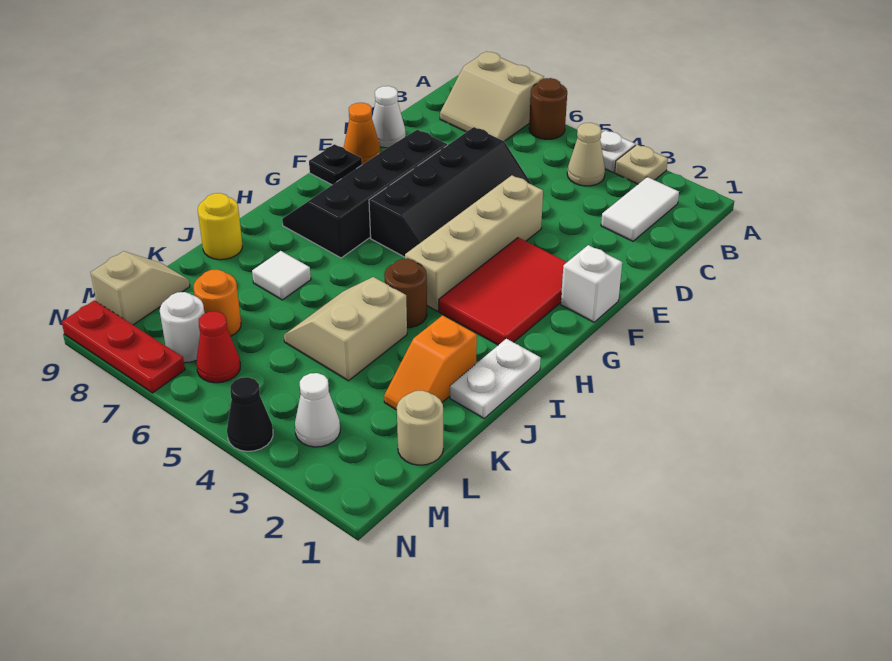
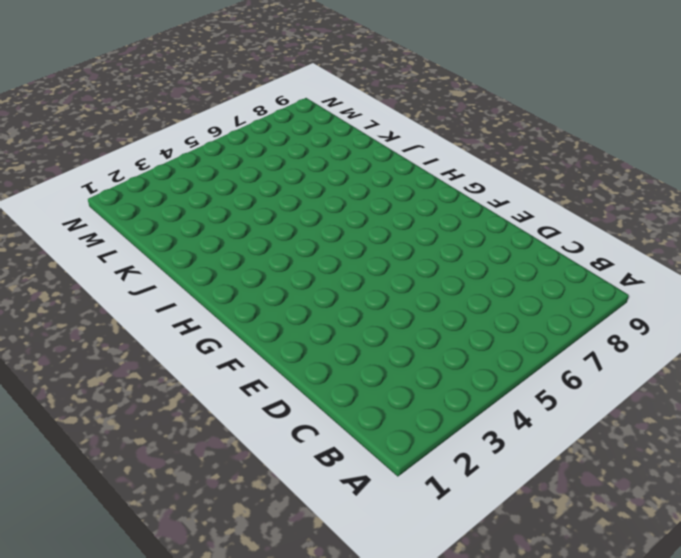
none -> tan 1x1 plate [615,145,668,184]
none -> white 1x1 plate [600,130,635,172]
none -> brown 1x1 round brick [529,78,567,139]

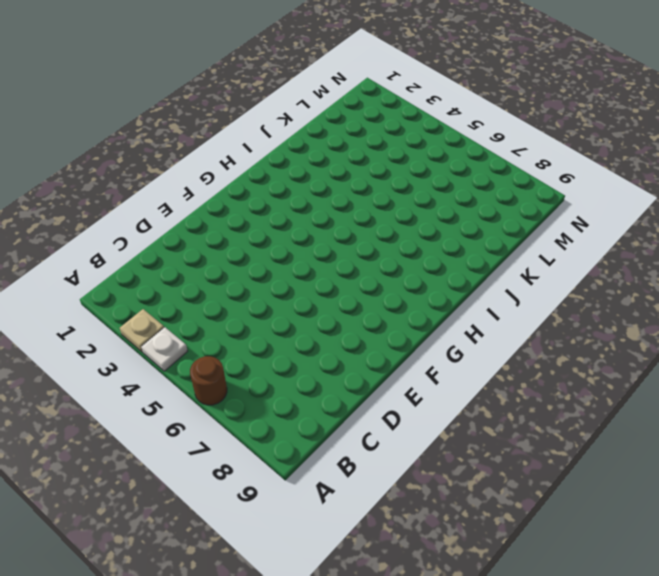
none -> tan 2x2 slope [440,51,544,141]
none -> white 1x2 tile [601,177,679,241]
none -> tan 1x1 cone [567,123,605,186]

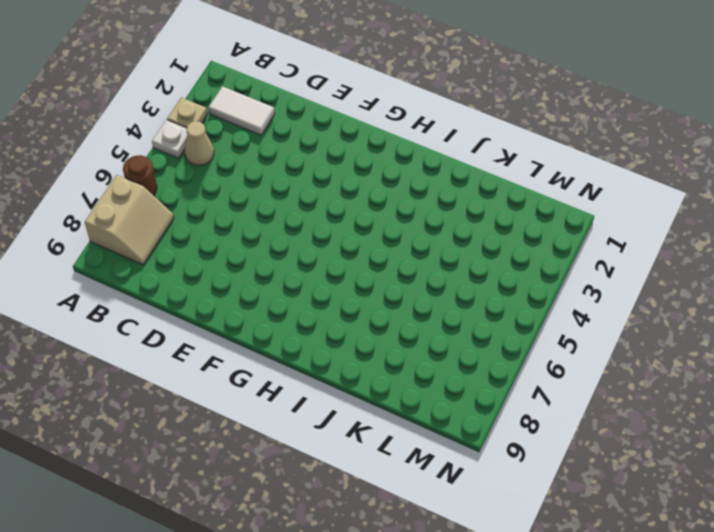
none -> black 2x4 slope [369,127,532,257]
none -> white 1x1 cone [372,86,406,148]
none -> tan 1x4 brick [405,175,543,311]

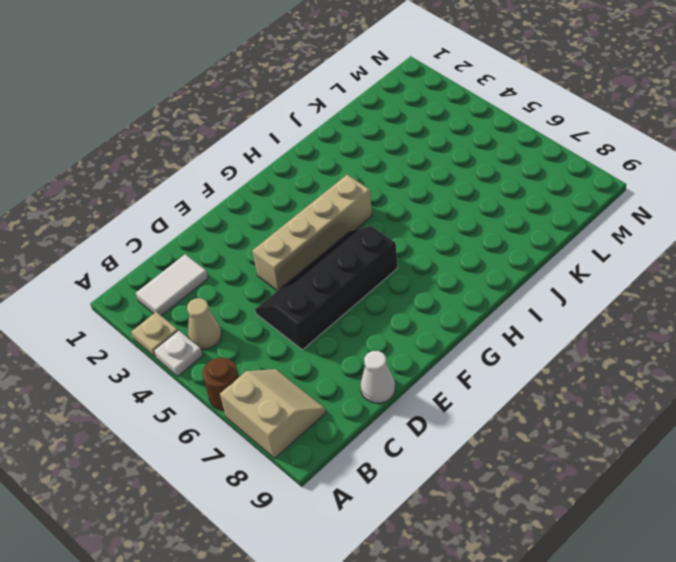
none -> black 2x4 slope [282,130,447,258]
none -> orange 1x1 cone [344,103,380,165]
none -> white 1x1 brick [561,245,622,322]

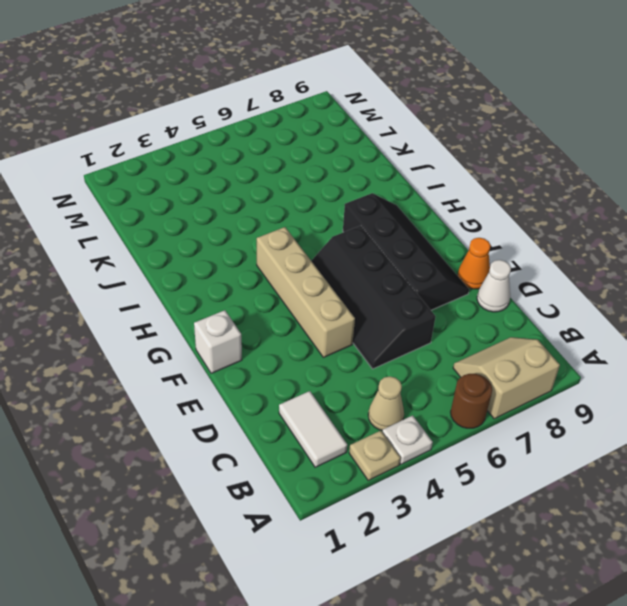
none -> red 2x3 tile [439,237,567,345]
none -> black 1x1 plate [309,144,362,185]
none -> white 1x2 plate [450,339,541,418]

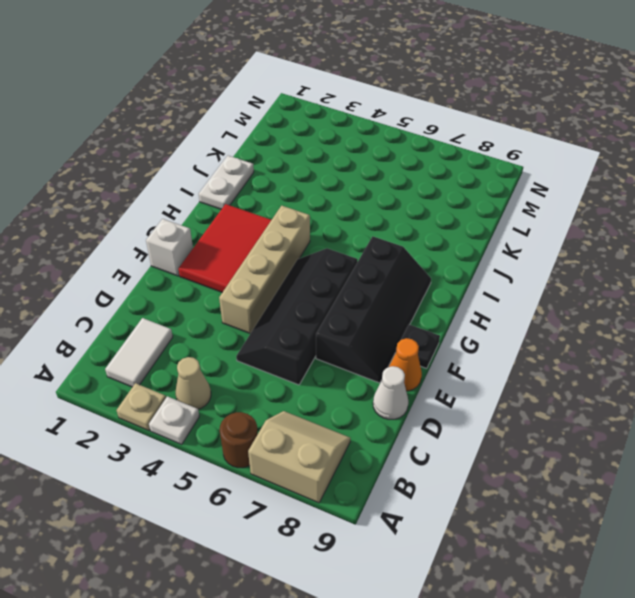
none -> brown 1x1 round brick [384,259,427,328]
none -> orange 1x2 slope [384,315,477,410]
none -> tan 2x2 slope [284,277,407,381]

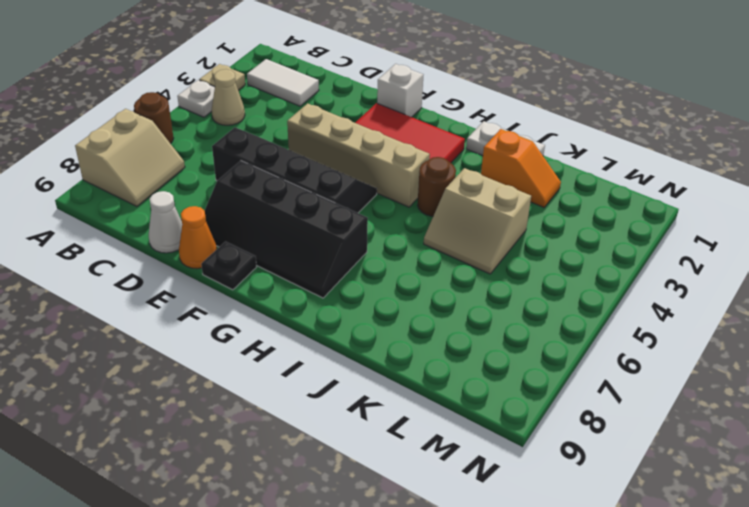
none -> white 1x1 tile [252,251,311,300]
none -> yellow 1x1 round brick [198,193,242,260]
none -> tan 1x1 round brick [397,390,443,465]

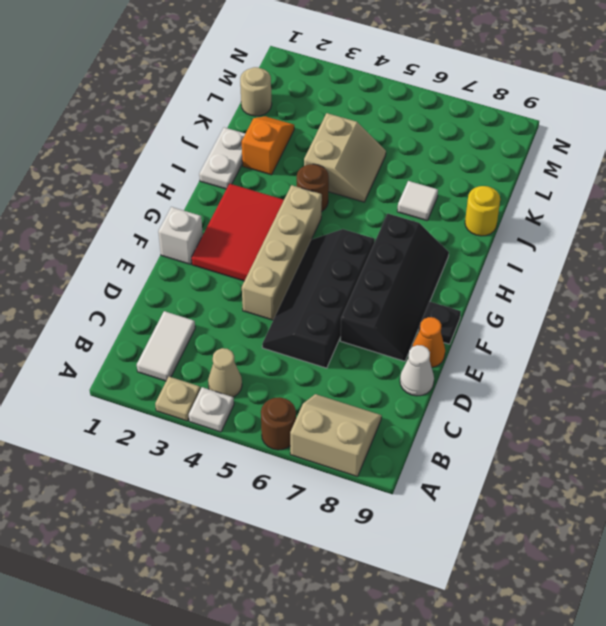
none -> orange 1x1 round brick [194,269,241,336]
none -> tan 1x2 slope [91,251,190,325]
none -> white 1x1 cone [295,373,340,447]

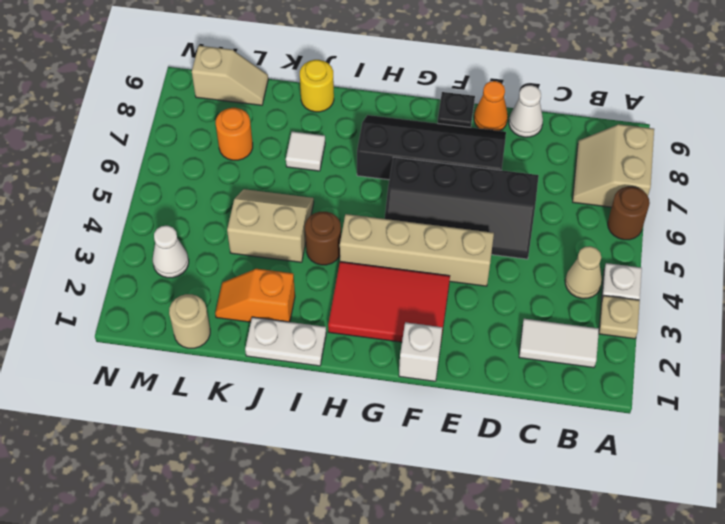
none -> red 1x1 cone [196,311,240,383]
none -> white 1x1 round brick [160,292,205,363]
none -> black 1x1 cone [227,377,273,451]

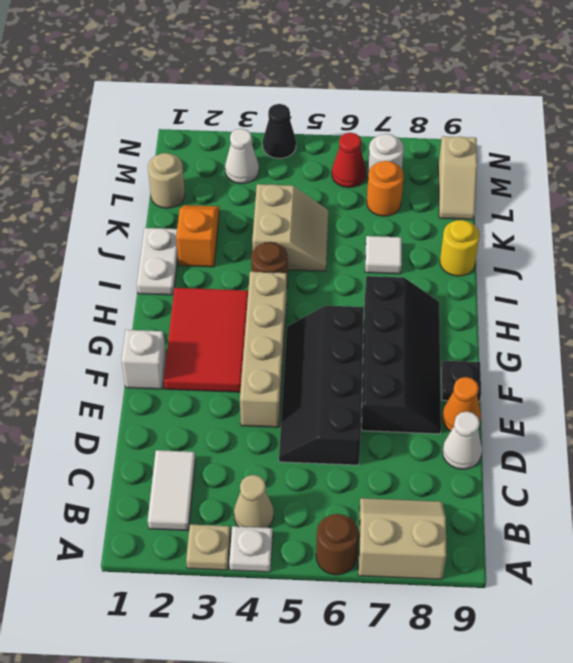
none -> red 1x3 plate [62,300,185,393]

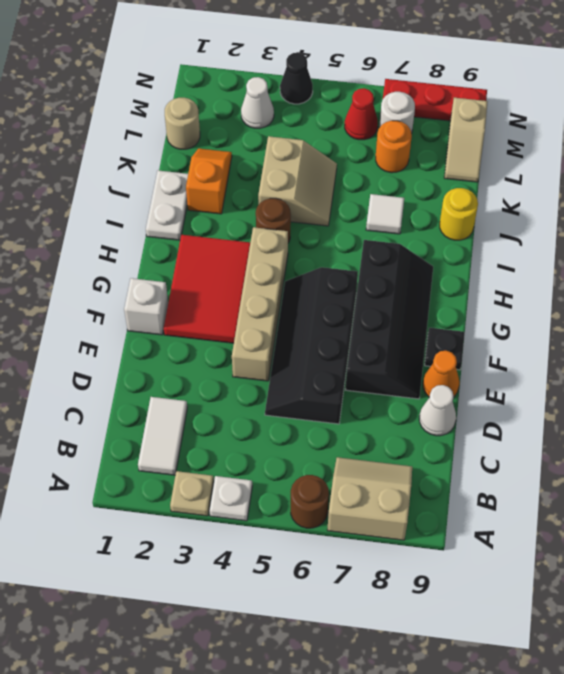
none -> tan 1x1 cone [567,123,605,186]

